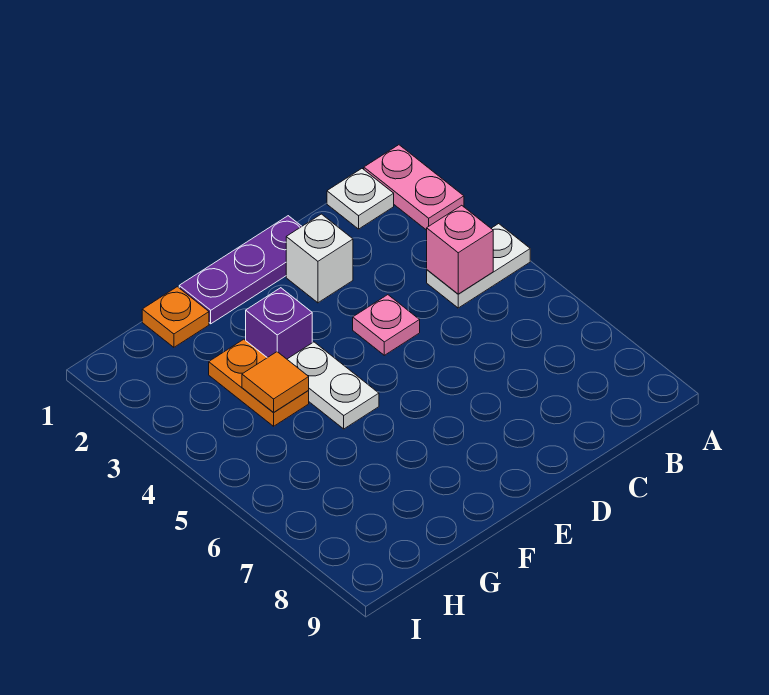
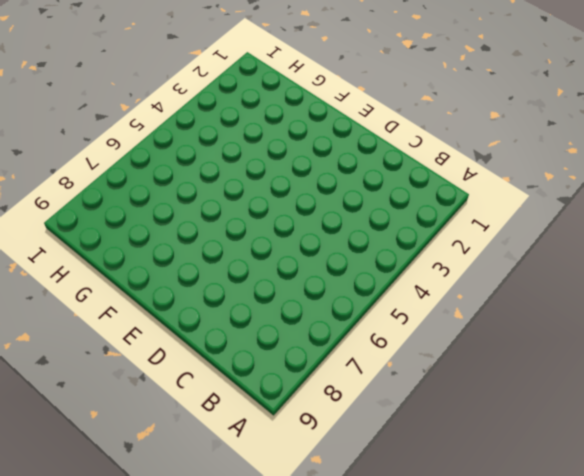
none -> pink 1x2 plate [364,145,464,230]
none -> white 1x2 plate [427,224,530,308]
none -> white 1x1 plate [327,169,394,229]

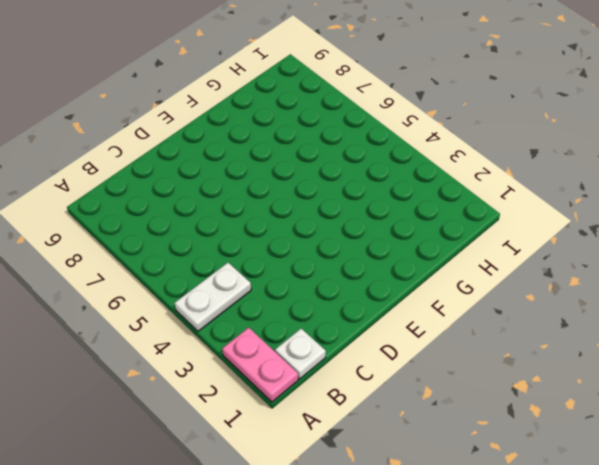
none -> purple 1x3 plate [179,216,302,324]
none -> white 1x1 brick [286,214,353,303]
none -> pink 1x1 plate [353,295,420,355]

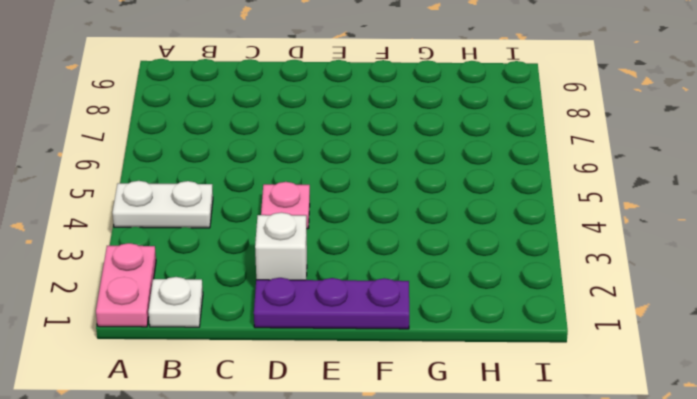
none -> purple 1x1 brick [246,288,312,359]
none -> white 1x2 plate [287,342,379,429]
none -> orange 1x1 plate [142,287,209,347]

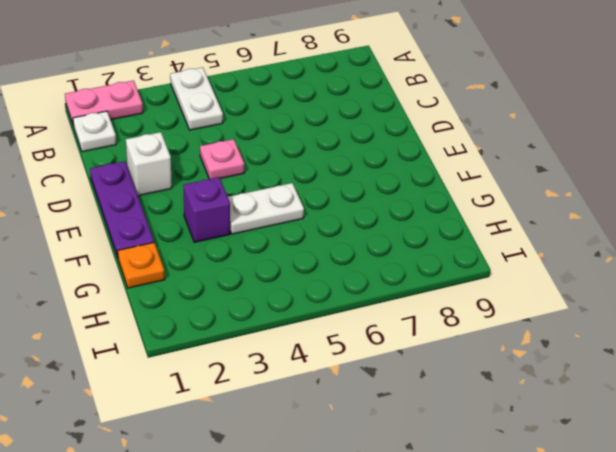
none -> orange 1x2 plate [209,339,309,426]
none -> pink 1x1 brick [427,205,493,294]
none -> orange 1x1 tile [242,352,309,412]

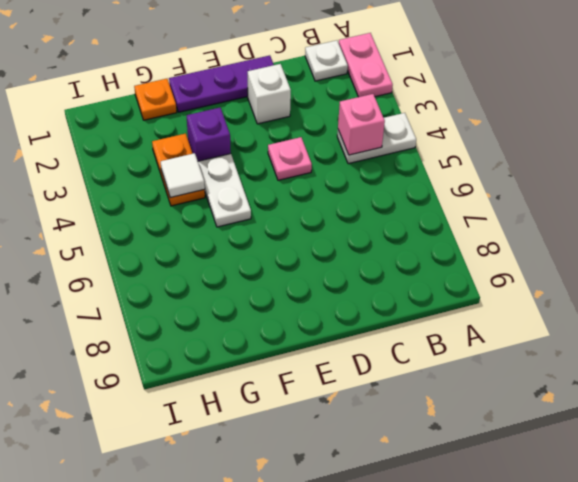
white 1x1 tile [161,153,205,198] -> orange 1x1 tile [242,352,309,412]

